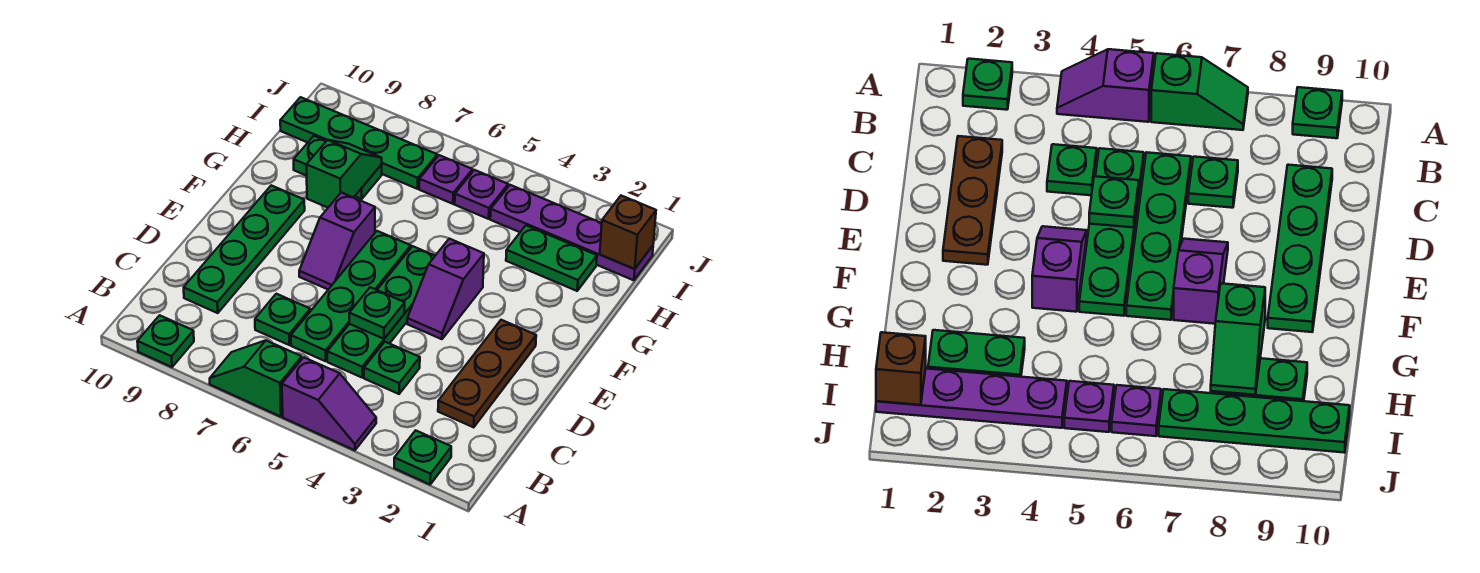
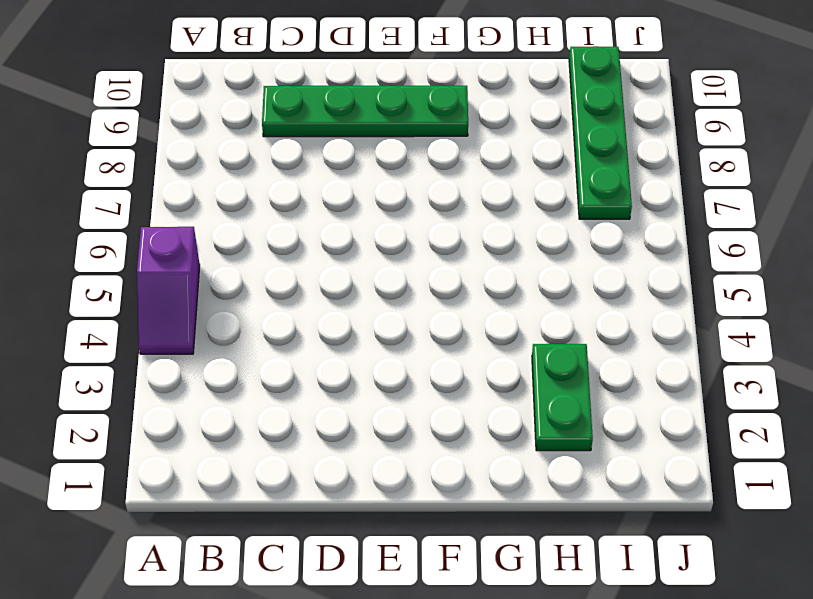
none -> green 1x1 plate [394,430,451,484]
none -> green 1x2 slope [210,341,302,417]
none -> green 1x1 plate [137,315,194,367]

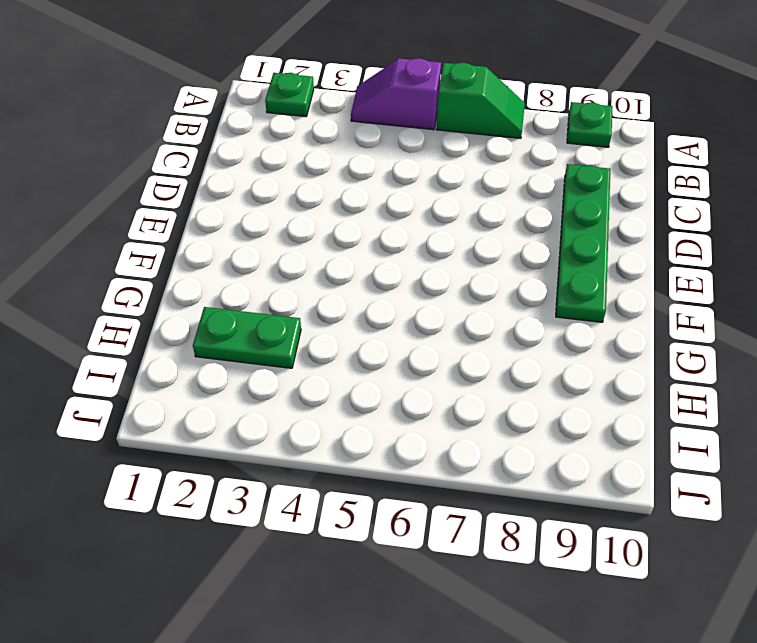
none -> brown 1x3 plate [438,320,536,427]
none -> green 1x1 plate [364,342,420,394]
none -> green 1x4 plate [327,246,435,377]

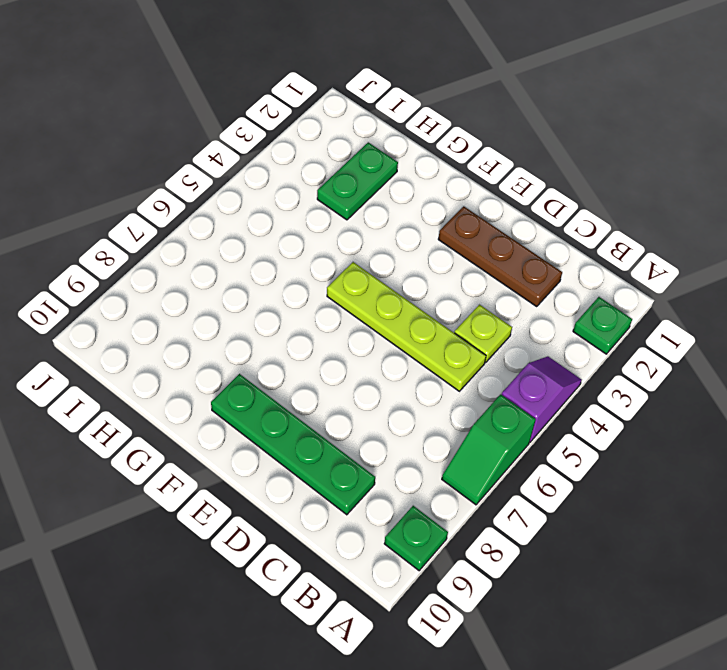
lime 1x1 plate [454,305,512,362] -> green 1x1 plate [364,342,420,394]
lime 1x4 plate [327,262,486,391] -> green 1x4 plate [327,246,435,377]
none -> green 1x4 plate [291,231,411,361]
none -> green 1x1 plate [255,294,310,345]
none -> purple 1x2 slope [407,239,484,339]

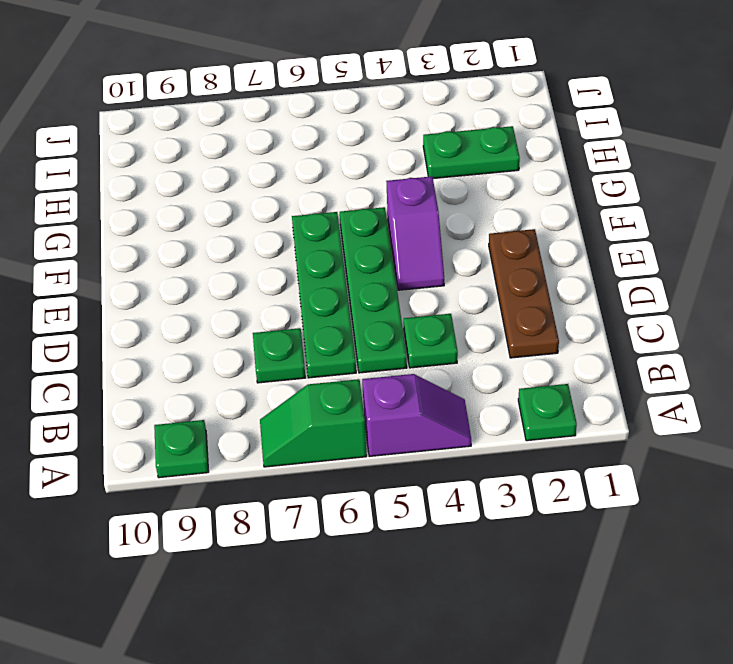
none -> green 1x4 plate [184,185,305,313]
none -> purple 1x2 slope [299,193,375,289]
none -> green 1x2 plate [294,136,382,199]

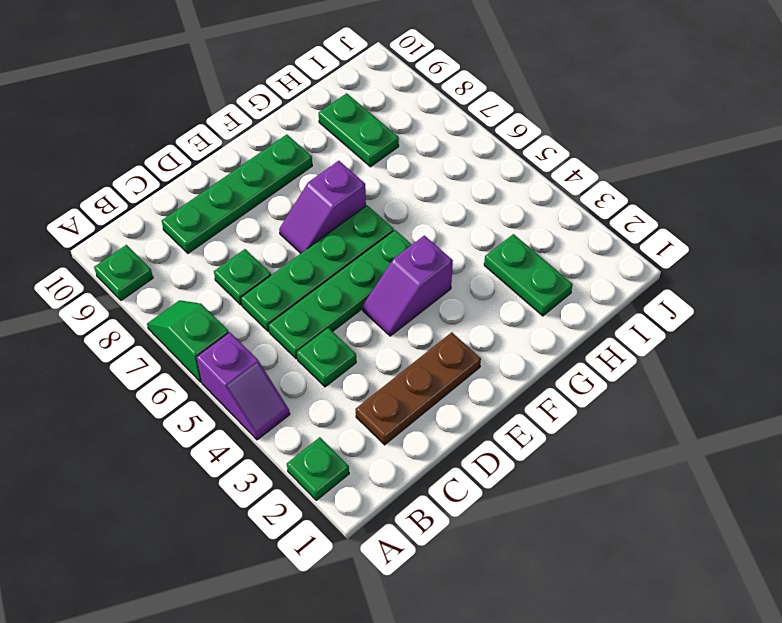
none -> purple 1x4 plate [490,185,653,280]
none -> purple 1x1 plate [455,170,508,219]
none -> purple 1x1 plate [419,155,473,204]

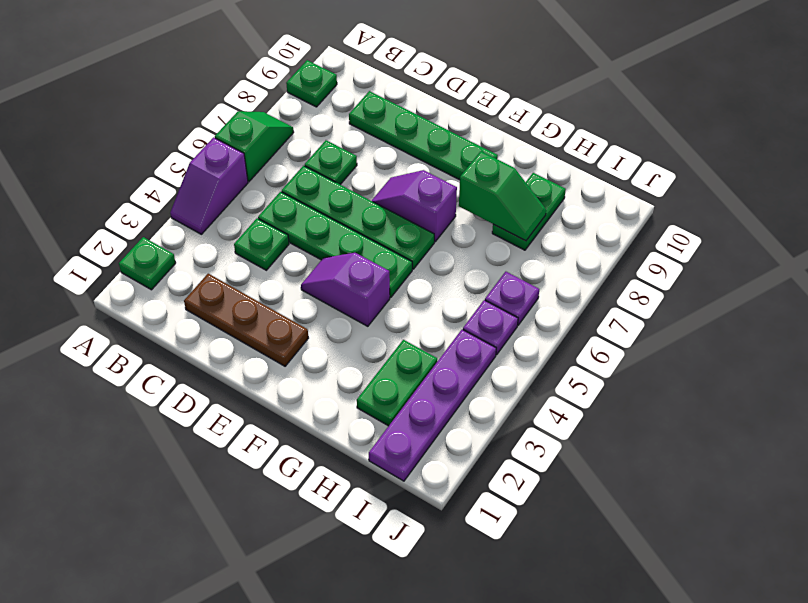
none -> green 1x4 plate [280,97,437,189]
none -> green 1x1 plate [349,287,405,339]
none -> brown 1x1 brick [600,196,656,269]

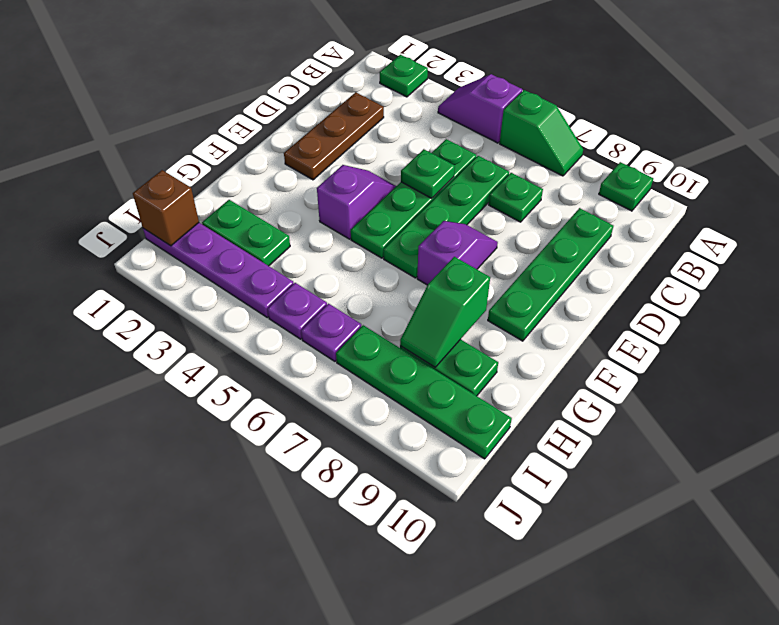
none -> green 1x1 plate [364,342,420,394]

